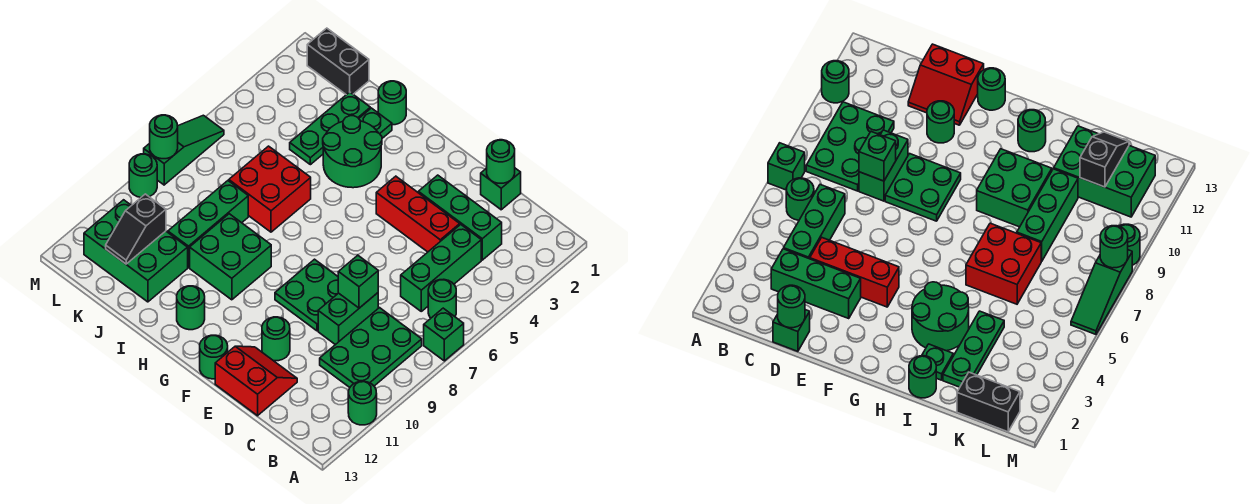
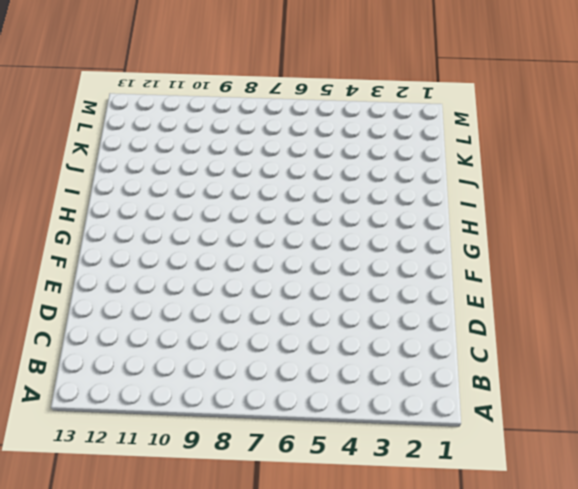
none -> green 1x1 brick [424,308,464,361]
none -> green 1x1 round brick [348,381,377,425]
none -> green 1x1 round brick [428,279,456,318]

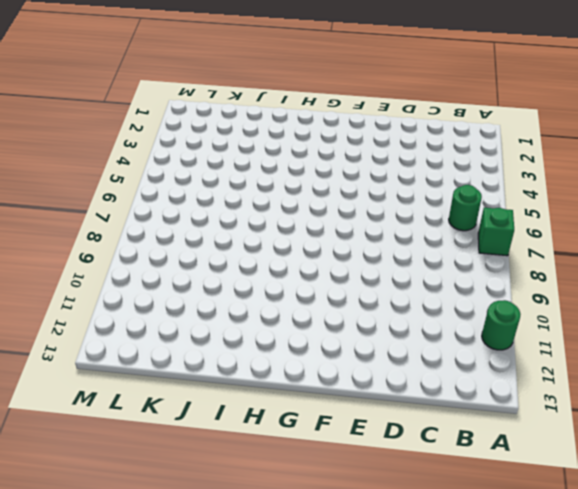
none -> green 2x3 plate [320,308,422,387]
none -> green 1x3 brick [418,175,502,260]
none -> green 1x3 brick [401,225,481,311]

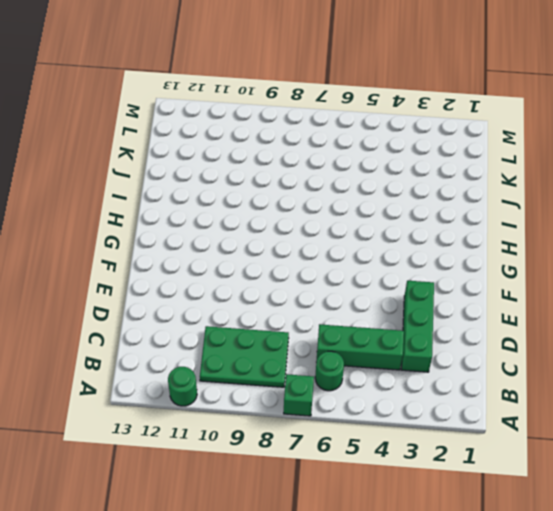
none -> green 1x1 brick [481,168,521,210]
none -> red 1x3 brick [376,176,460,252]
none -> green 1x2 brick [318,293,378,345]

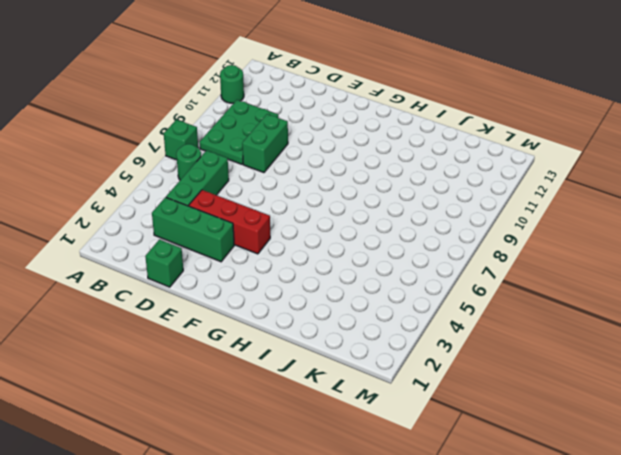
none -> red 2x2 slope [215,346,297,416]
none -> green 2x2 plate [275,259,338,331]
none -> green 1x1 round brick [262,317,290,361]

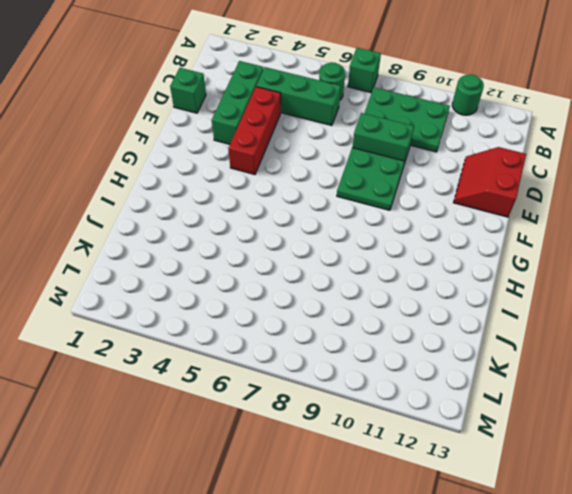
none -> green 1x1 round brick [262,317,290,361]
none -> green 1x1 round brick [200,335,228,379]
none -> green 2x2 round brick [323,116,382,188]

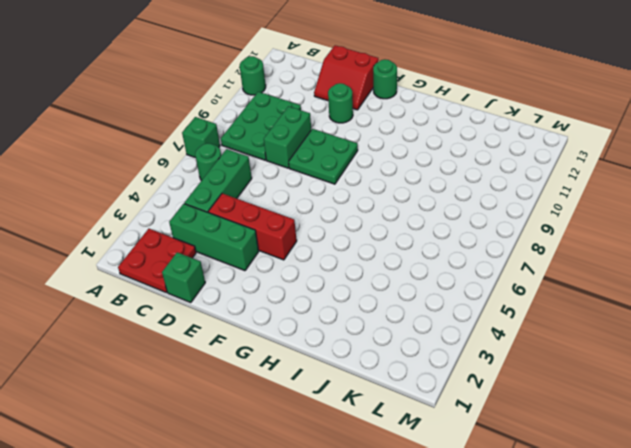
red 2x2 plate [118,229,196,292] -> none
none -> green 2x2 round brick [323,116,382,188]
none -> green 2x2 brick [190,214,271,300]
none -> green 1x1 round brick [177,286,205,330]

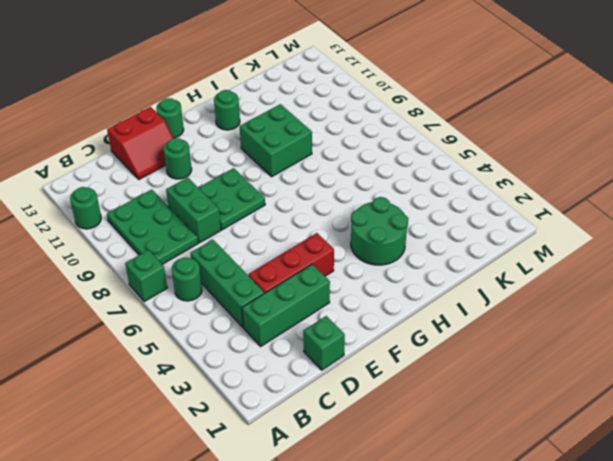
none -> green 1x1 round brick [378,81,406,125]
none -> green 1x1 plate [359,108,392,138]
none -> red 2x2 brick [229,146,311,232]

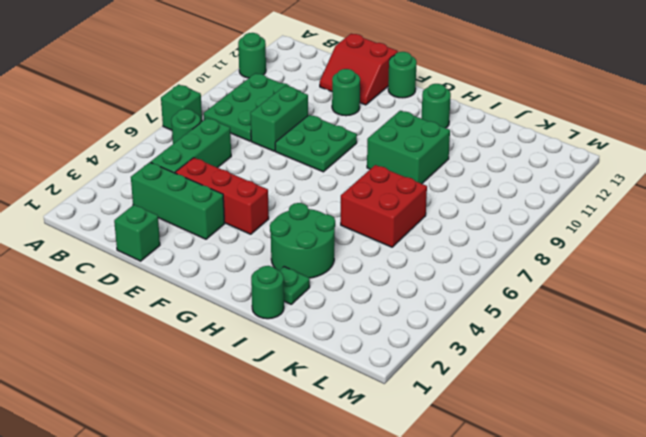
none -> green 1x3 plate [290,92,370,165]
none -> green 1x3 brick [168,181,248,268]
none -> green 2x3 brick [84,200,188,302]

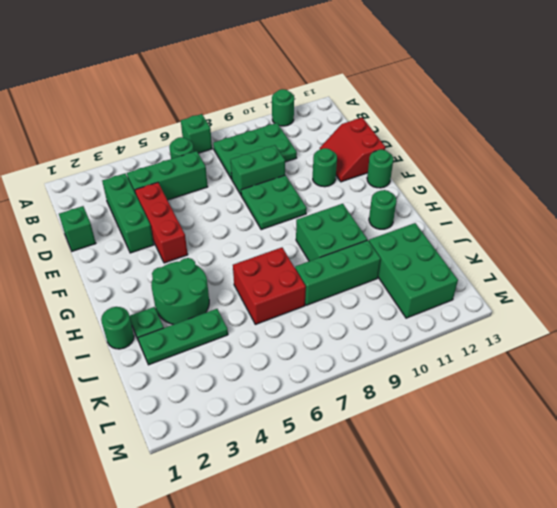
none -> black 1x2 brick [307,28,369,95]
none -> green 1x3 slope [144,115,224,185]
none -> green 1x1 round brick [129,154,157,197]

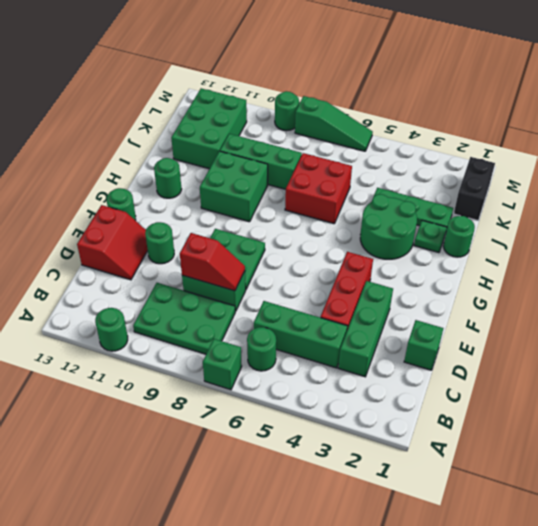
red 1x2 slope [180,233,245,291] -> green 1x1 brick [338,255,378,308]
none -> green 1x1 round brick [487,140,515,183]
none -> black 1x2 slope [106,194,166,264]
none -> green 1x1 round brick [150,115,178,159]

